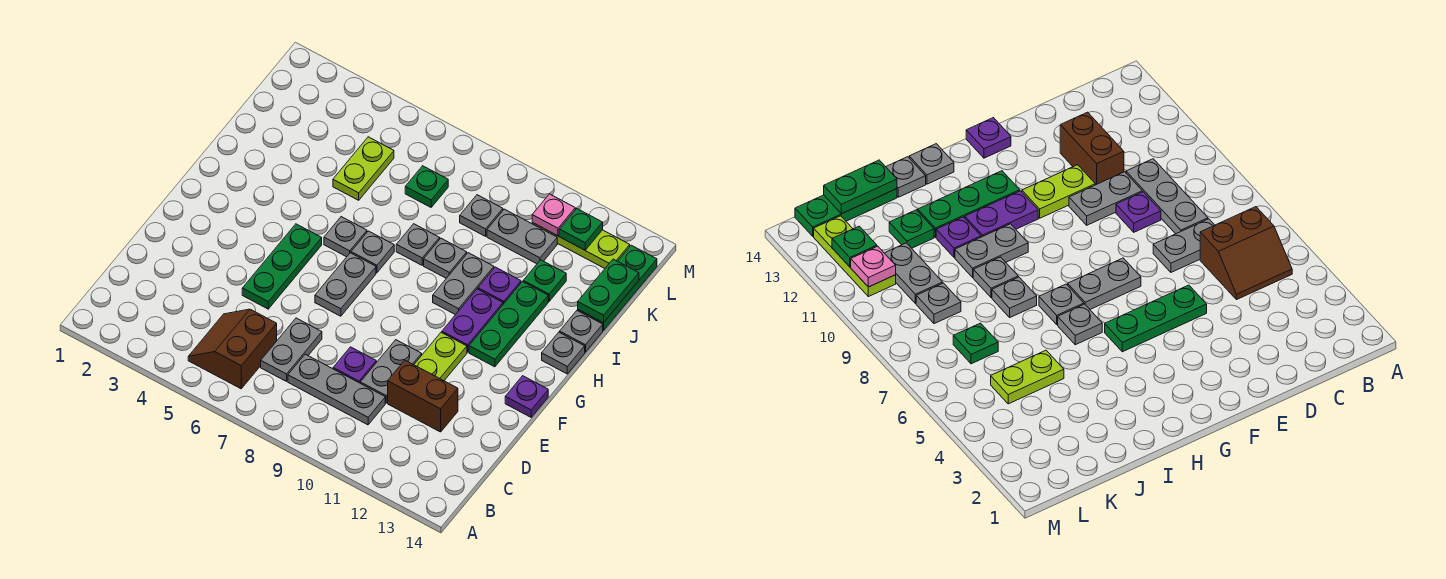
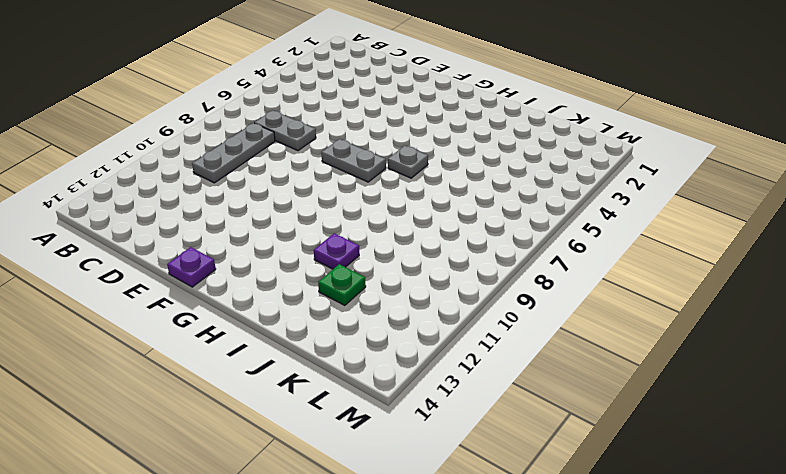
none -> brown 2x2 slope [188,309,277,389]
none -> purple 1x1 plate [333,347,376,383]
none -> grey 1x2 plate [360,340,422,403]
none -> brown 1x2 brick [388,360,458,432]

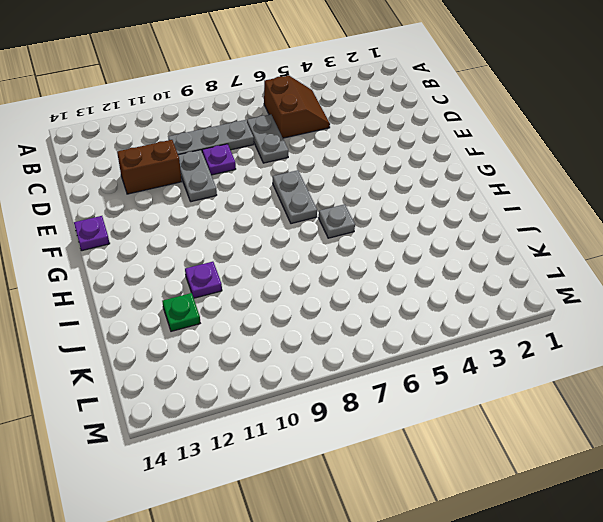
none -> green 1x3 plate [242,224,322,309]
none -> lime 1x2 plate [414,333,467,381]
none -> purple 1x2 plate [442,289,503,352]
none -> green 1x3 plate [469,282,548,367]

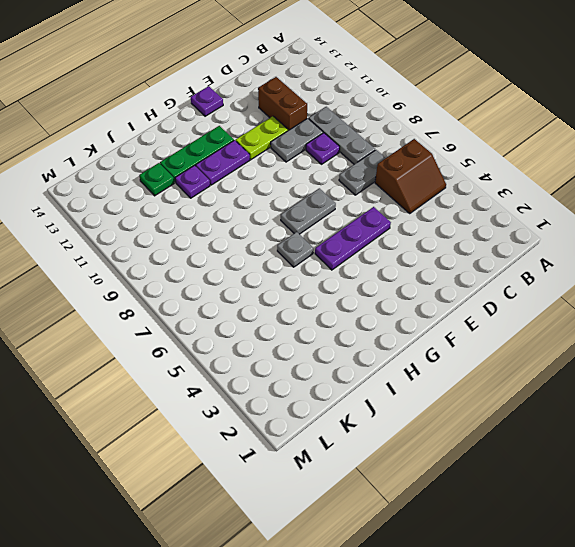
purple 1x3 plate [315,207,391,270] -> green 1x3 plate [242,224,322,309]
none -> grey 1x1 plate [351,231,394,273]
none -> grey 1x2 plate [433,253,494,315]
none -> grey 1x1 plate [542,332,585,374]
none -> grey 1x1 plate [396,224,440,265]

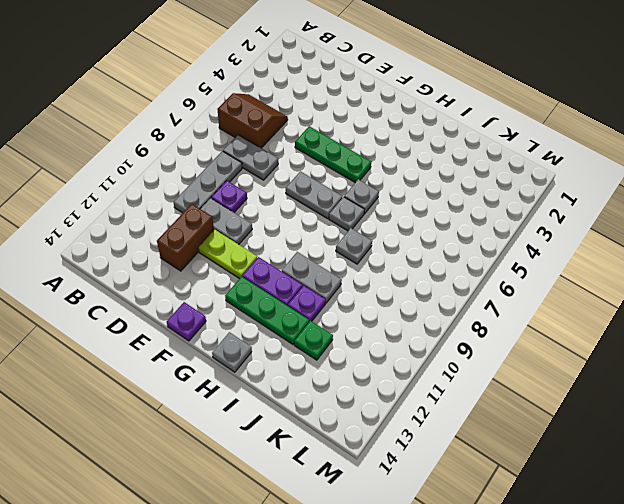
none -> grey 1x1 plate [424,238,467,278]
none -> grey 1x1 plate [560,311,603,352]
none -> lime 1x2 plate [333,137,394,200]
none -> green 1x3 plate [578,245,657,330]

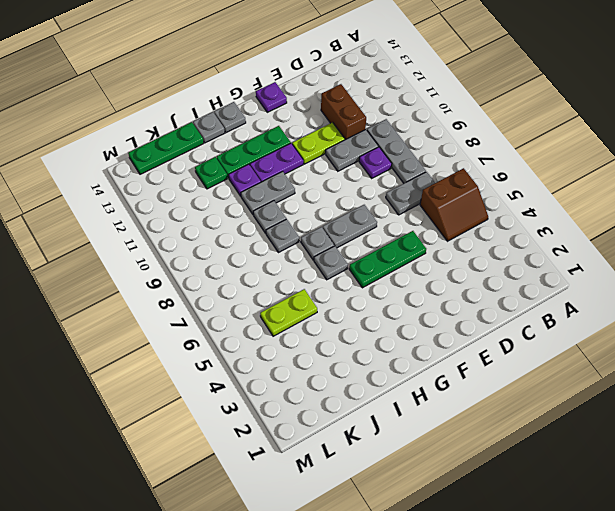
none -> green 1x1 plate [405,166,448,207]
none -> grey 1x1 plate [460,195,503,236]
none -> grey 1x2 plate [487,209,557,264]
none -> lime 1x3 plate [532,223,630,268]

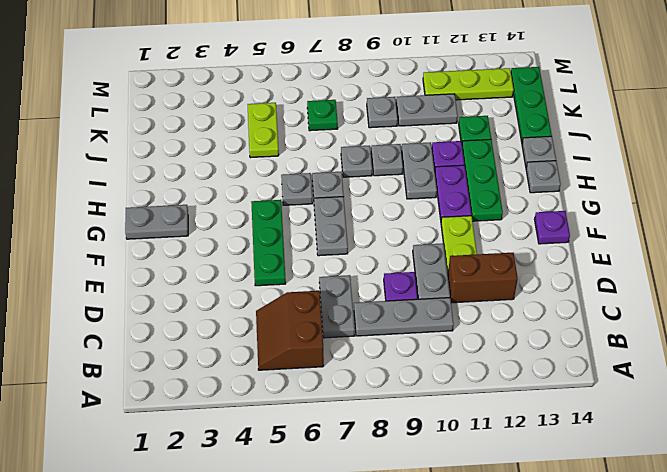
grey 1x2 plate [125,205,188,239] -> none
none -> green 1x2 plate [578,259,639,323]
none -> pink 1x1 plate [532,194,575,236]
none -> green 1x1 plate [559,209,603,250]

